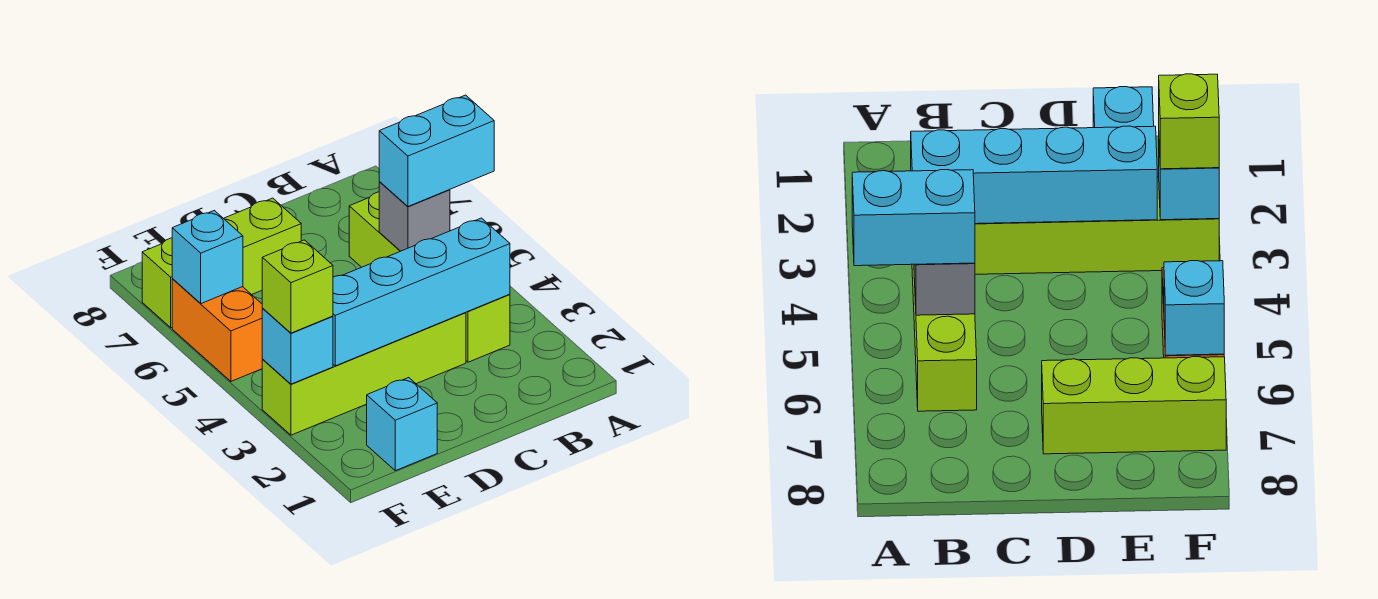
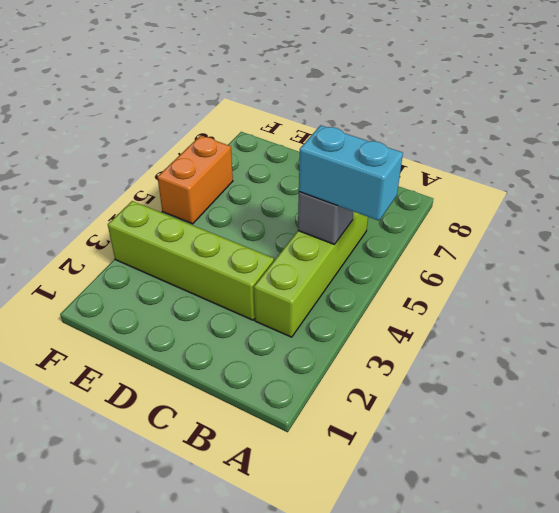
none -> lime 1x3 brick [142,198,301,328]
none -> cyan 1x1 brick [367,378,437,471]

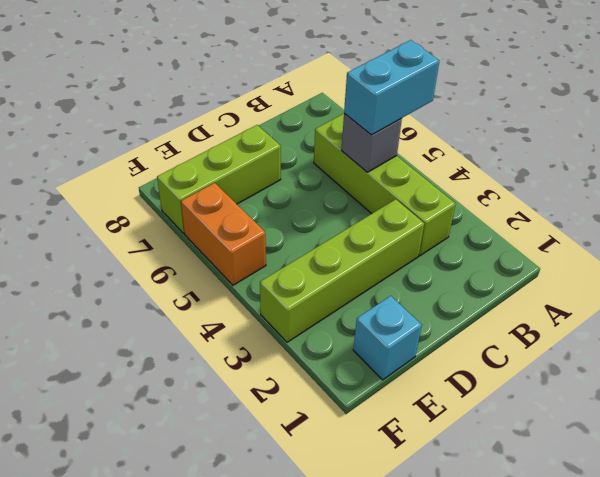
none -> cyan 1x4 brick [333,218,510,366]
none -> cyan 1x1 brick [262,309,333,384]

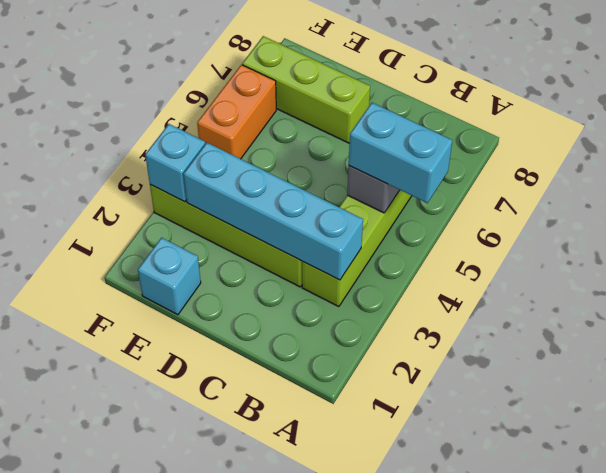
none -> cyan 1x1 brick [172,210,243,304]
none -> lime 1x1 brick [262,240,333,333]

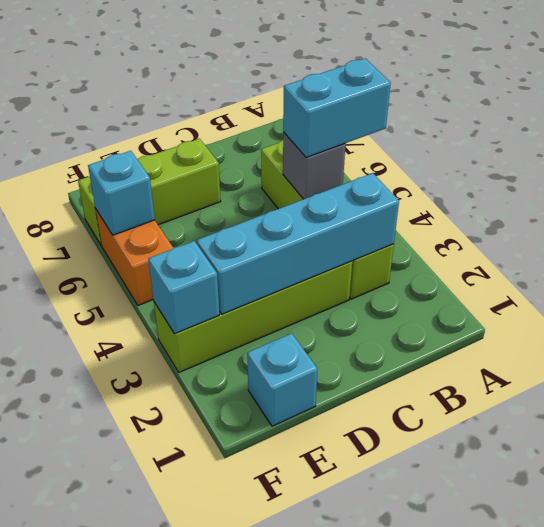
none -> lime 1x1 brick [262,240,333,333]

